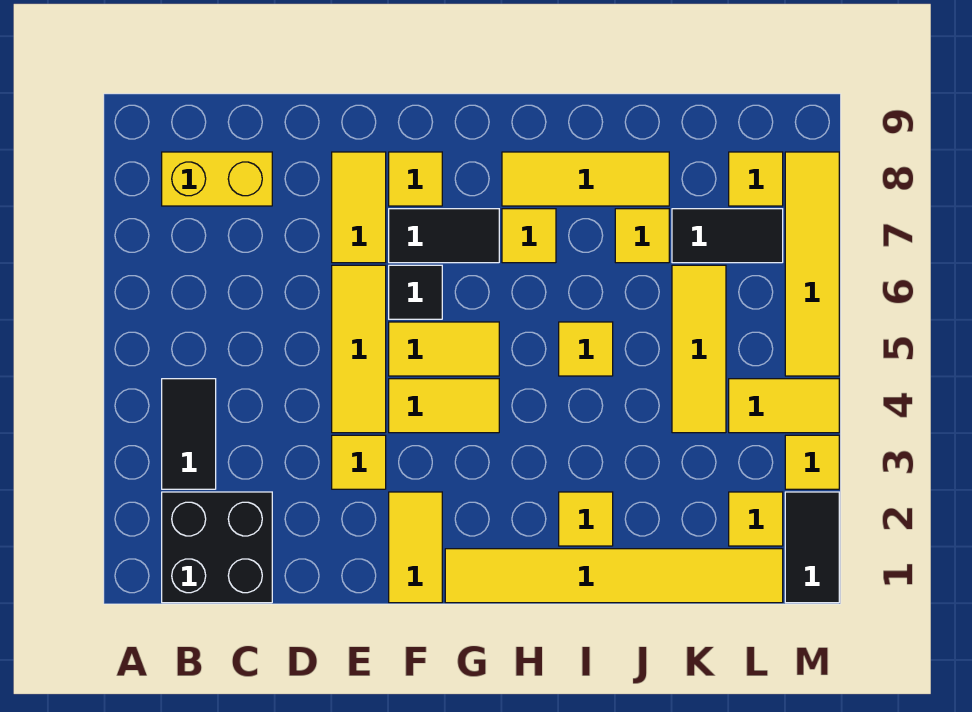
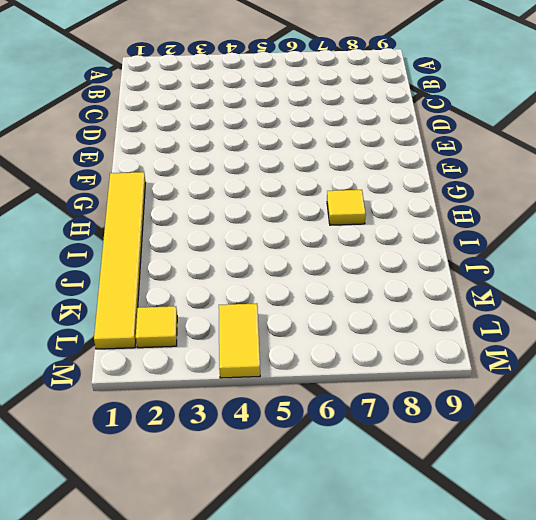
none -> black 2x2 brick [162,492,272,603]
none -> black 1x2 tile [162,379,216,489]
none -> yellow 1x2 brick [162,152,272,206]

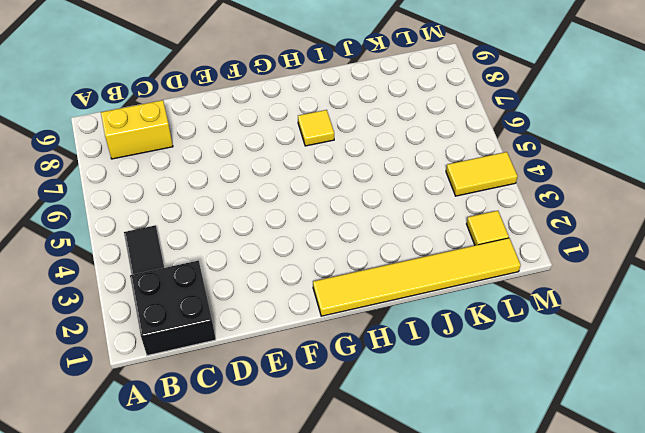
none -> yellow 1x1 tile [332,435,386,489]
none -> yellow 1x3 tile [332,265,386,433]
none -> yellow 1x2 tile [332,152,386,263]

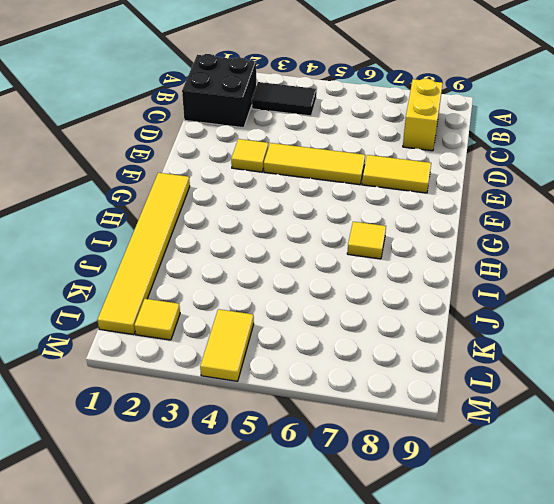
none -> yellow 1x2 tile [389,492,442,603]
none -> yellow 1x2 tile [389,379,499,433]
none -> yellow 1x2 tile [389,322,499,376]

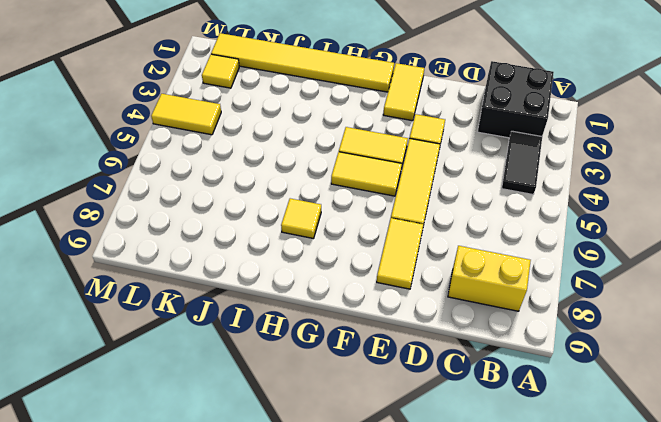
none -> black 1x1 tile [389,265,442,319]
none -> black 1x2 tile [389,209,499,263]
none -> yellow 1x1 tile [389,152,442,206]

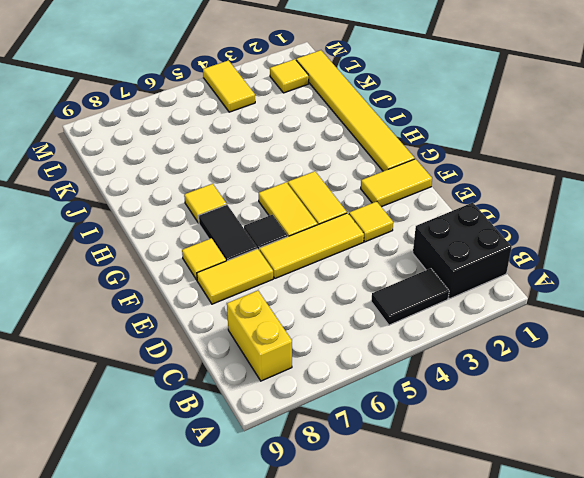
none -> yellow 1x3 tile [502,152,669,206]
none -> yellow 1x1 tile [559,492,613,546]
none -> yellow 1x1 tile [559,322,613,376]

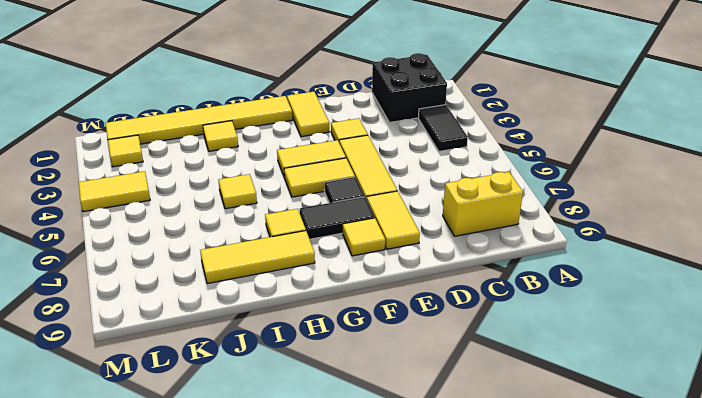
none -> yellow 1x1 tile [615,209,669,263]
none -> yellow 1x3 tile [672,265,726,433]
none -> black 1x2 tile [672,209,783,263]

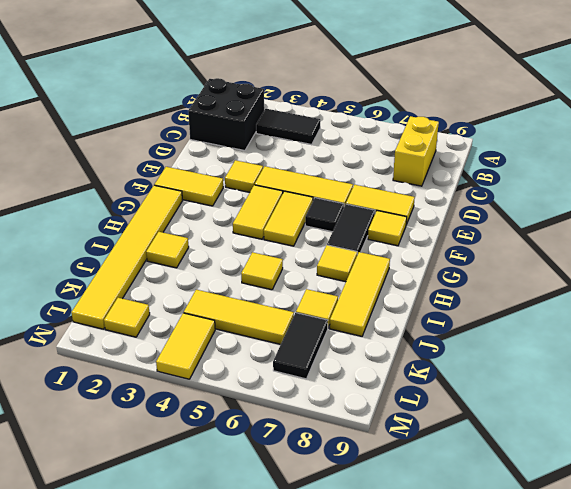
none -> yellow 1x1 tile [729,152,783,206]
none -> black 1x2 tile [785,492,839,603]
none -> yellow 1x1 tile [785,435,839,489]

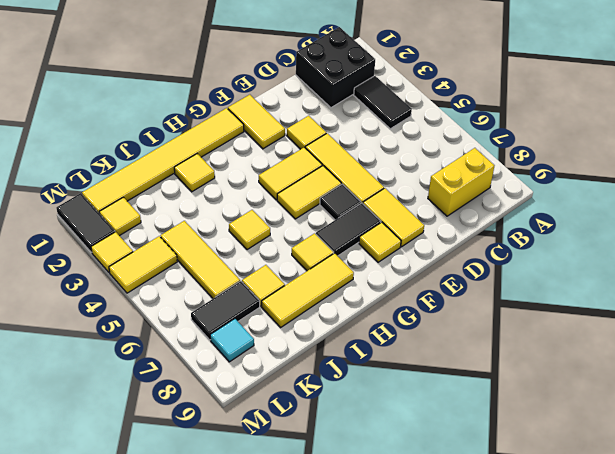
cyan 1x1 tile [210,319,254,362] -> yellow 1x1 tile [729,152,783,206]
none -> yellow 1x4 tile [785,152,839,376]

